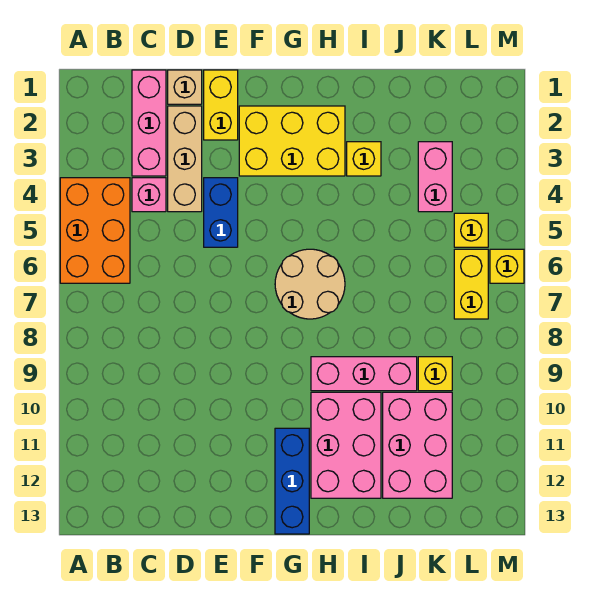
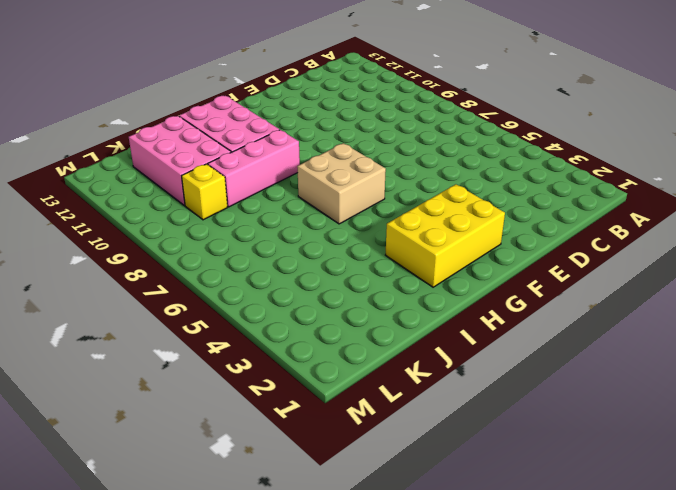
tan 2x2 brick [297,143,386,224] -> tan 2x2 round brick [275,249,345,319]
none -> orange 2x3 brick [60,178,130,283]
none -> pink 1x3 brick [132,70,166,176]
none -> pink 1x1 brick [132,178,166,212]

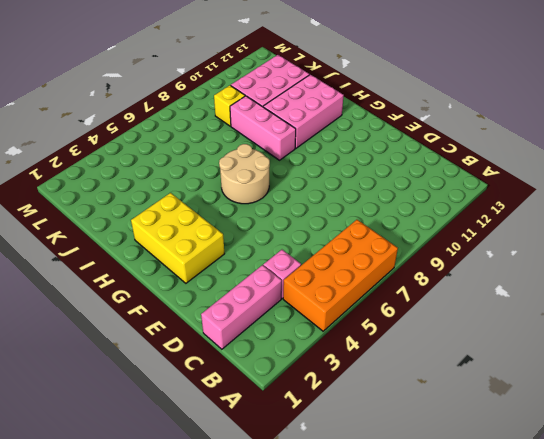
orange 2x4 brick [283,220,398,331] -> orange 2x3 brick [60,178,130,283]
none -> tan 1x1 brick [168,70,202,104]
none -> tan 1x3 brick [168,106,202,212]
none -> yellow 1x2 brick [204,70,238,140]

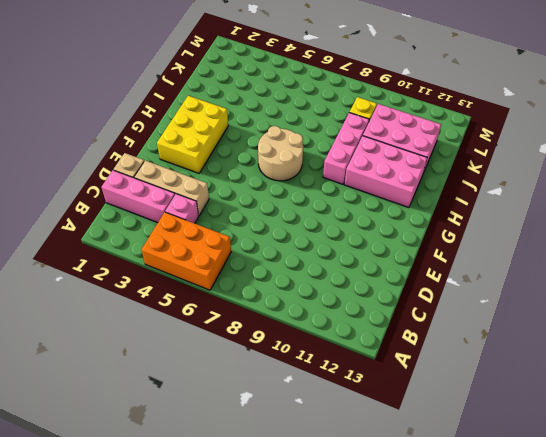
none -> yellow 1x2 brick [204,70,238,140]
none -> blue 1x2 brick [204,178,238,247]
none -> blue 1x3 brick [275,428,309,534]

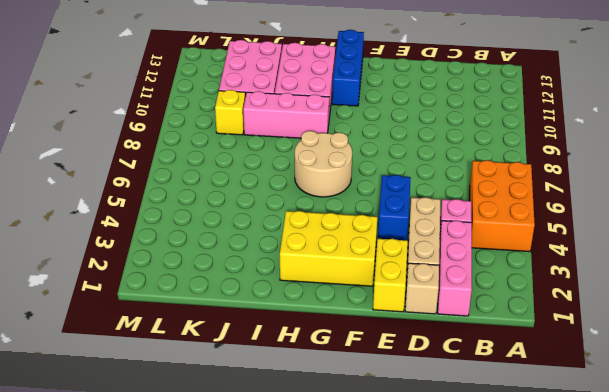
none -> yellow 1x1 brick [347,142,381,176]
none -> pink 1x2 brick [418,142,452,212]
none -> yellow 1x1 brick [454,213,488,247]

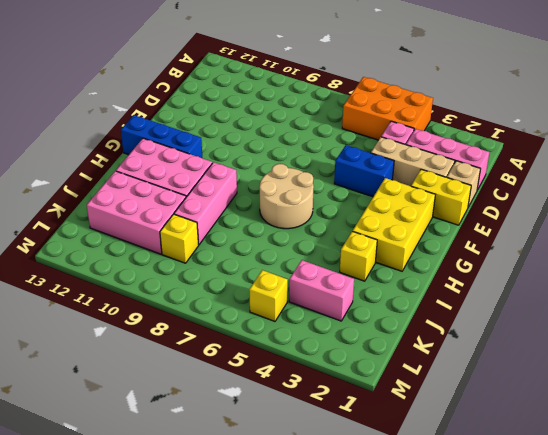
none -> yellow 1x2 brick [454,249,488,319]
none -> yellow 1x1 brick [490,249,524,283]

